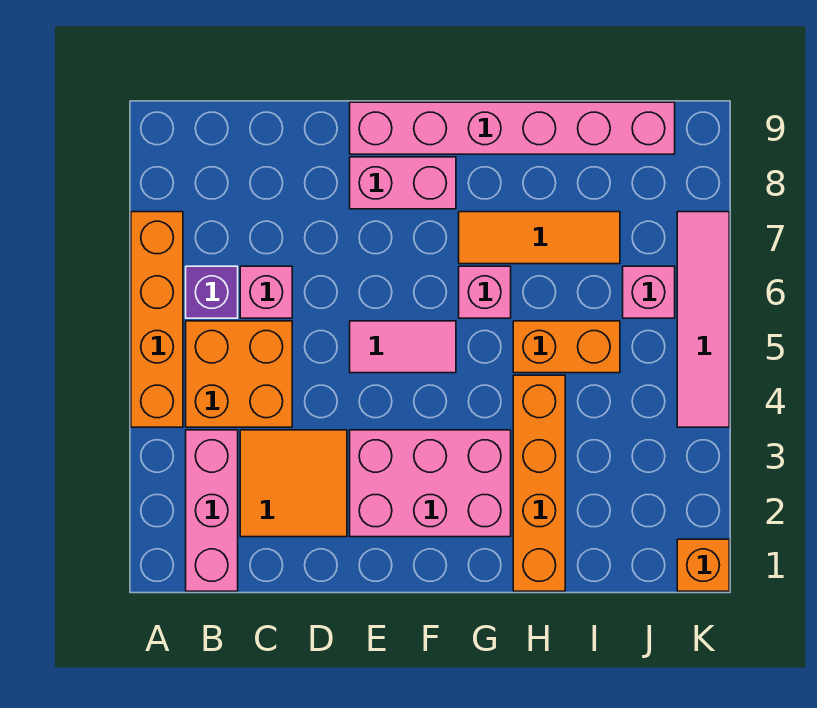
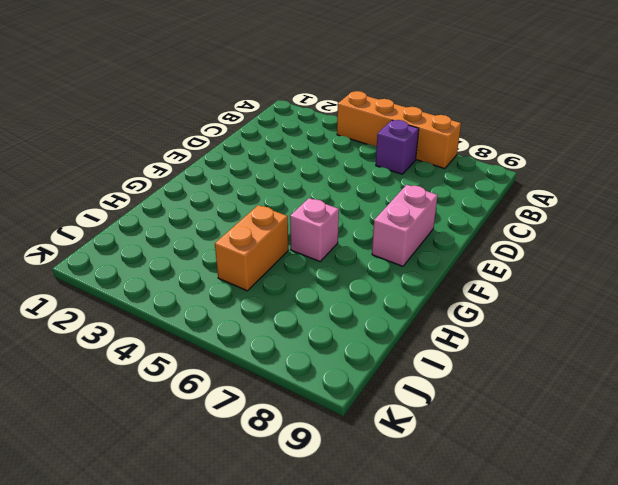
none -> pink 1x3 brick [186,430,238,591]
none -> orange 2x2 brick [186,321,292,427]
none -> orange 2x2 tile [240,430,347,537]

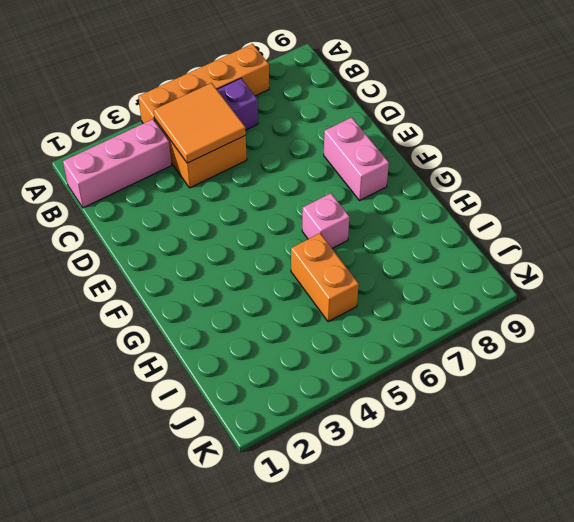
orange 2x2 tile [154,83,246,163] -> orange 2x2 tile moved to [240,430,347,537]
none -> pink 1x1 brick [240,266,292,318]
none -> pink 2x3 brick [350,430,511,537]
none -> pink 1x2 tile [350,321,456,373]

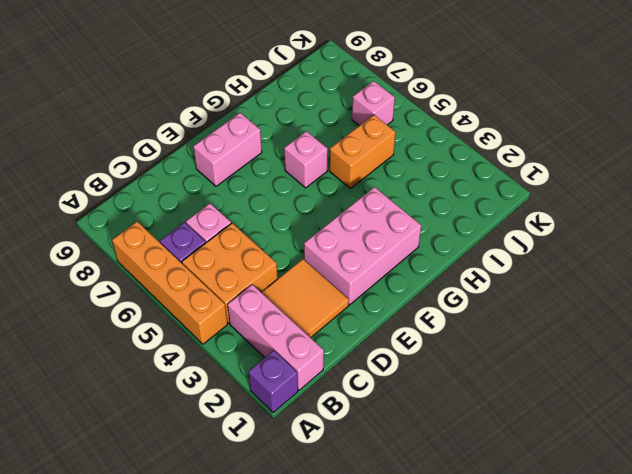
purple 1x1 brick [248,350,298,413] -> none
none -> pink 1x2 tile [350,321,456,373]
none -> pink 1x6 brick [350,102,675,154]
none -> orange 1x3 tile [459,212,620,264]

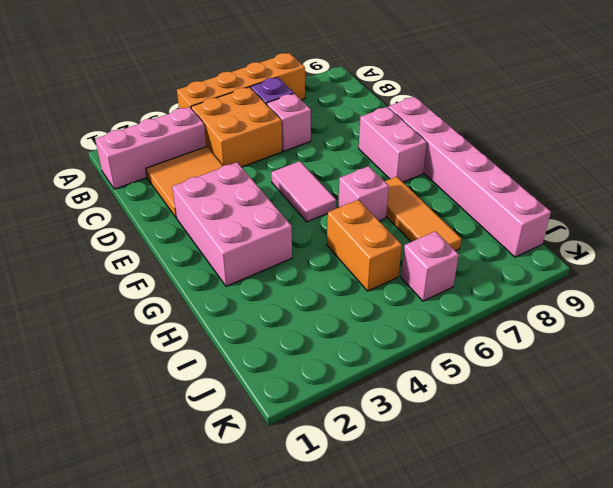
none -> orange 1x4 brick [513,375,565,591]
none -> orange 1x1 brick [677,539,729,591]
none -> pink 1x4 tile [677,212,729,427]

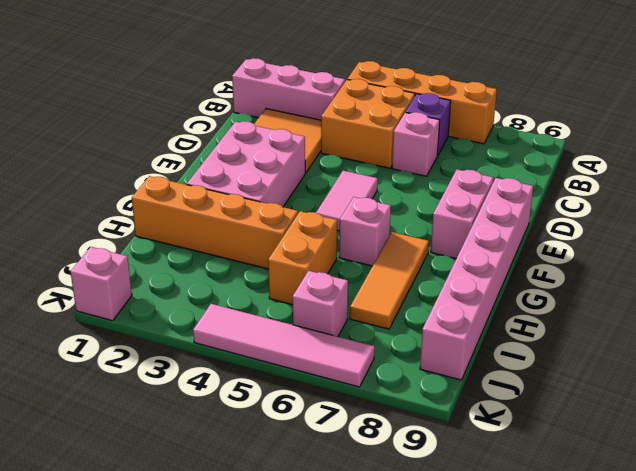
pink 1x1 brick [70,247,132,321] -> orange 1x1 brick [677,539,729,591]

